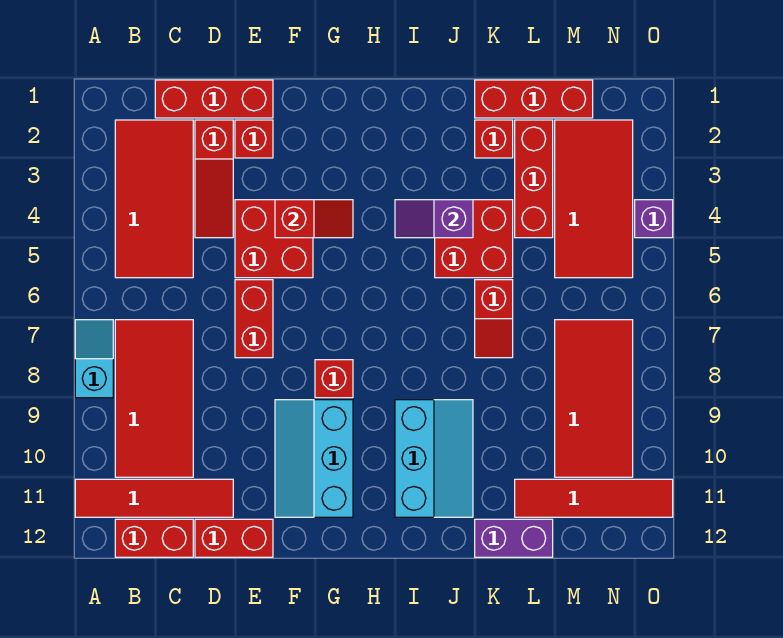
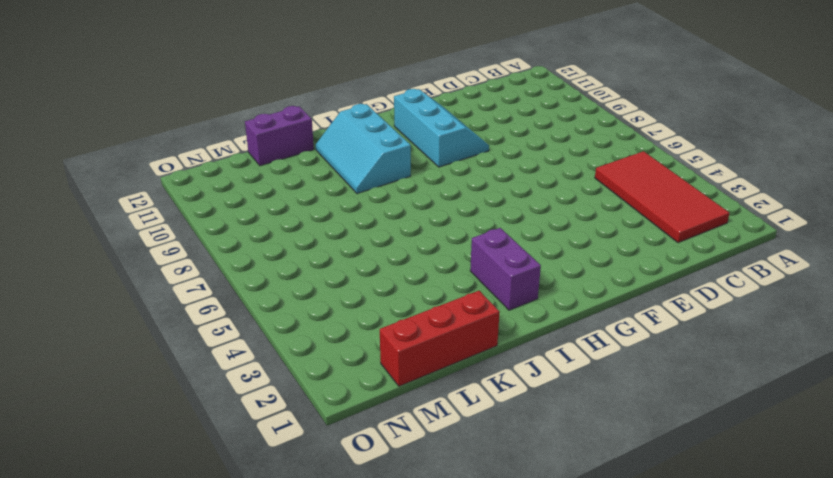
purple 1x2 brick [470,228,541,310] -> none
none -> cyan 1x2 slope [75,320,113,398]
none -> red 1x4 tile [75,479,233,517]
none -> red 2x4 tile [115,320,193,477]

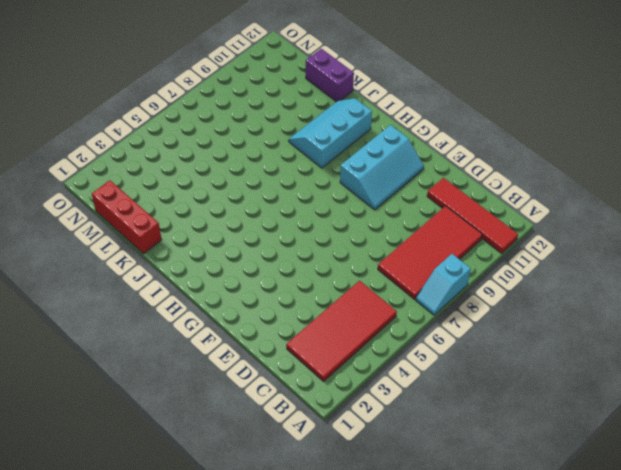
none -> red 1x2 brick [115,519,193,557]
none -> red 1x3 brick [155,80,273,118]
none -> red 1x3 slope [195,120,233,238]

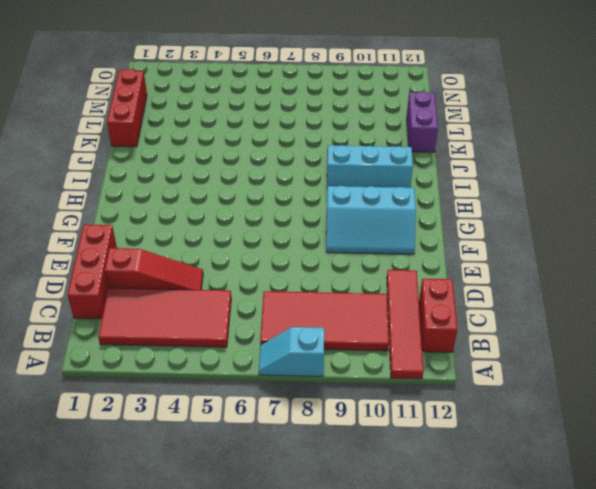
none -> red 1x2 brick [195,519,273,557]
none -> red 1x1 brick [235,120,273,158]
none -> red 2x2 brick [235,200,313,278]

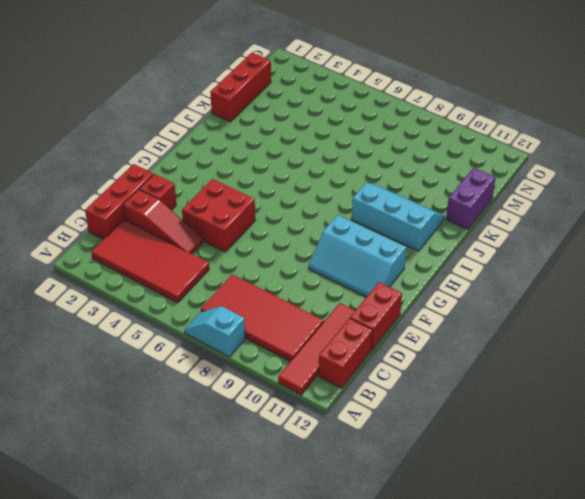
none -> red 1x2 brick [235,280,273,358]
none -> red 1x1 brick [315,360,353,398]
none -> red 2x2 brick [435,200,513,278]

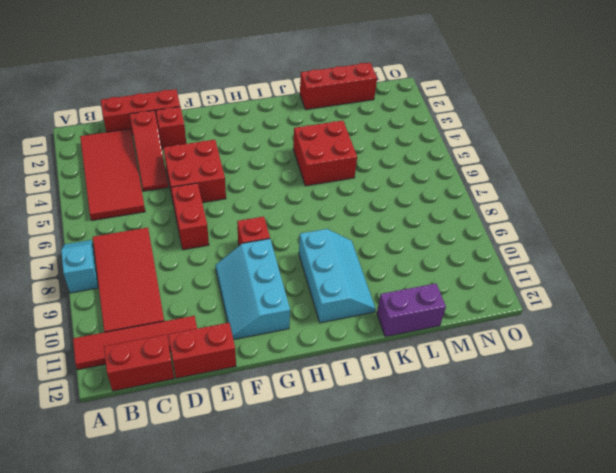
none -> red 1x1 brick [475,120,513,158]
none -> red 1x2 slope [475,280,513,358]
none -> red 1x3 brick [515,120,553,238]

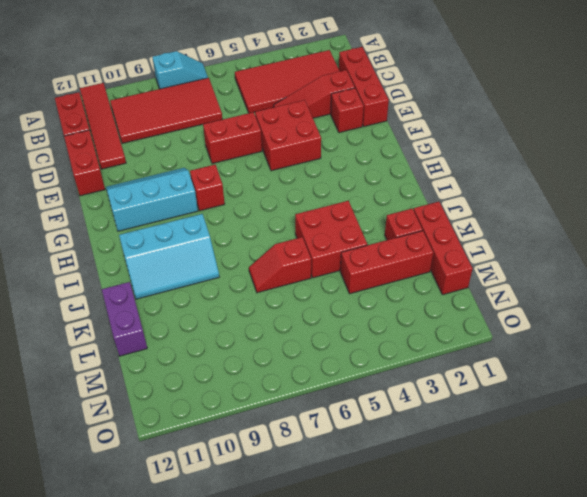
none -> red 1x4 tile [515,479,673,517]
none -> red 2x4 tile [555,120,633,278]
none -> red 2x4 tile [555,320,633,477]

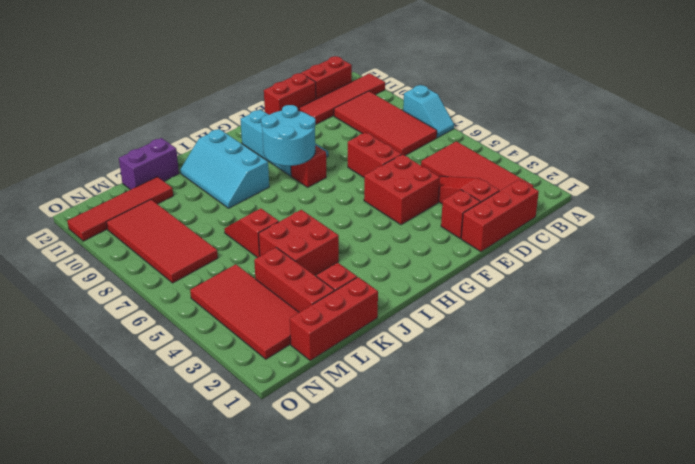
cyan 2x2 round brick [261,105,316,166] -> none
none -> purple 1x1 brick [635,200,673,238]
none -> red 1x2 slope [275,200,353,238]
none -> purple 1x2 slope [395,200,473,238]

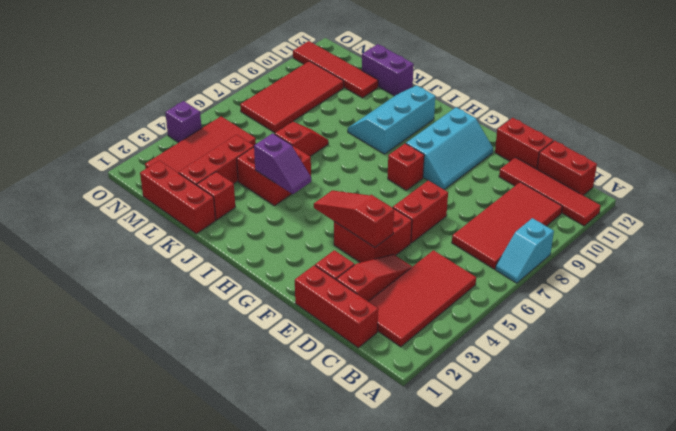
red 1x3 slope [314,190,394,247] -> red 1x2 slope [275,200,353,238]

